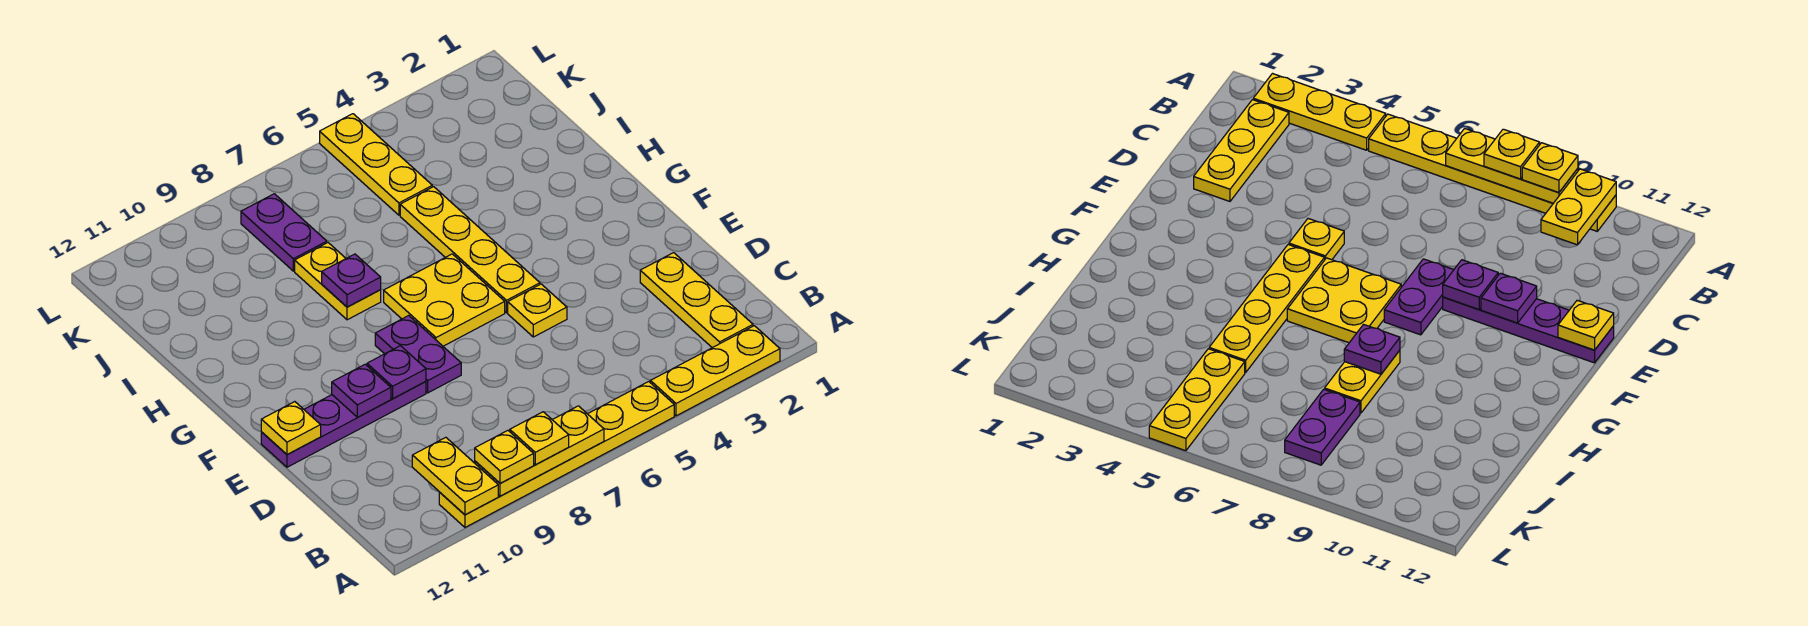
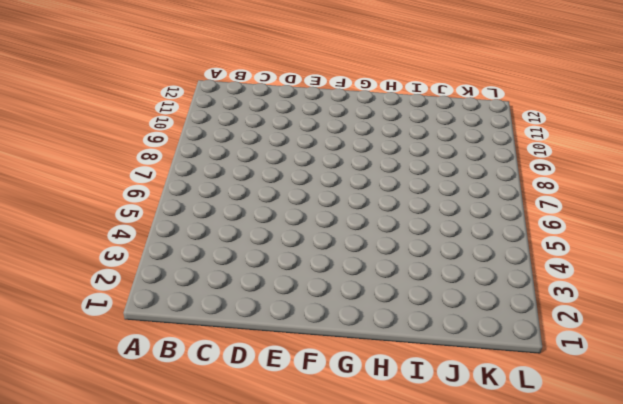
none -> yellow 1x3 plate [650,326,780,416]
none -> yellow 1x6 plate [439,382,674,527]
none -> yellow 1x3 plate [640,253,753,348]

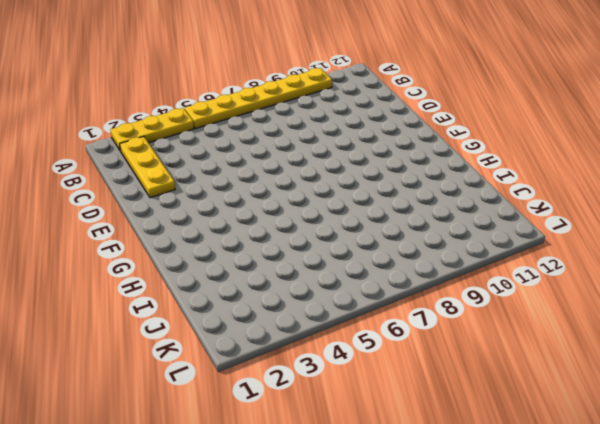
none -> yellow 1x1 plate [508,284,567,337]
none -> purple 1x2 plate [375,316,461,393]
none -> purple 1x4 plate [261,381,426,467]

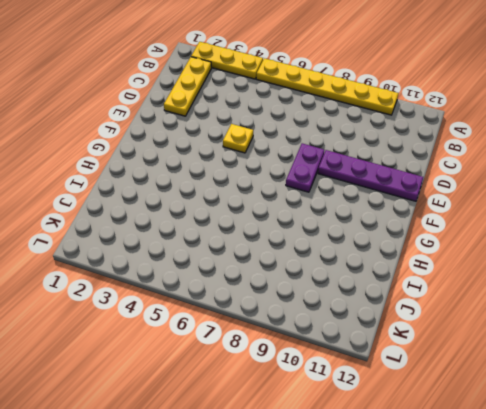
none -> yellow 1x4 plate [400,187,540,313]
none -> yellow 2x2 plate [384,254,505,346]
none -> yellow 1x2 plate [295,243,381,320]

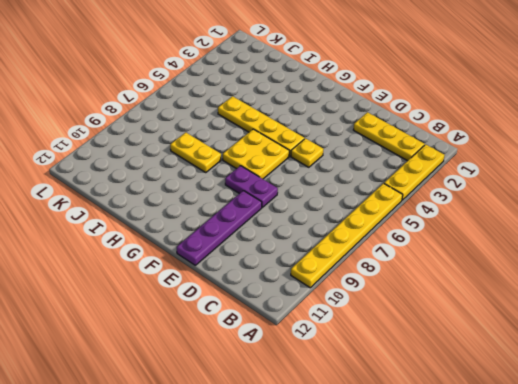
none -> yellow 1x3 plate [320,114,432,215]
none -> purple 1x2 plate [241,194,327,271]
none -> yellow 1x3 plate [475,406,604,496]

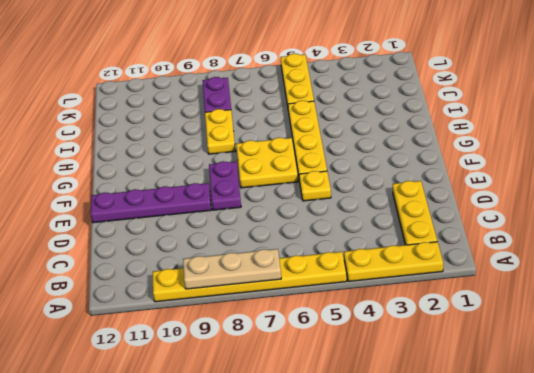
tan 1x3 plate [183,249,281,289] -> yellow 1x3 plate [475,406,604,496]
none -> yellow 1x2 plate [412,437,498,515]
none -> purple 1x1 plate [367,346,426,399]
none -> purple 1x1 plate [332,364,391,417]

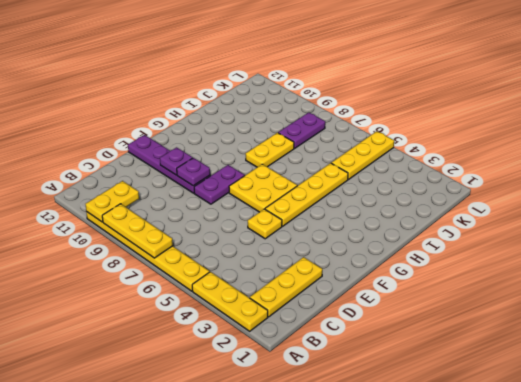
none -> yellow 1x1 plate [261,402,321,455]
none -> purple 1x1 plate [322,254,381,307]
none -> yellow 1x1 plate [510,412,569,465]

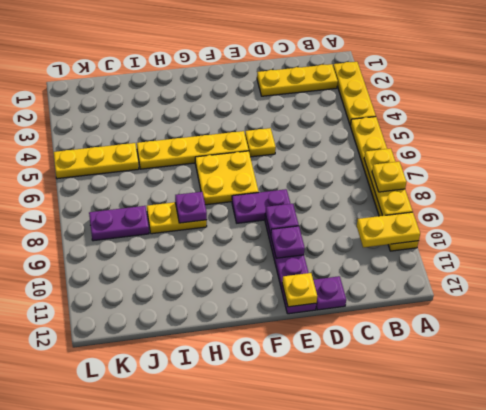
purple 1x1 plate [313,276,346,310] -> none
none -> yellow 1x1 plate [475,430,534,483]

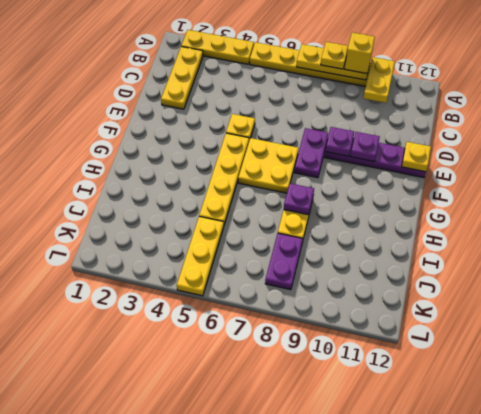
yellow 1x1 brick [345,33,375,74] -> yellow 1x1 plate [475,430,534,483]

